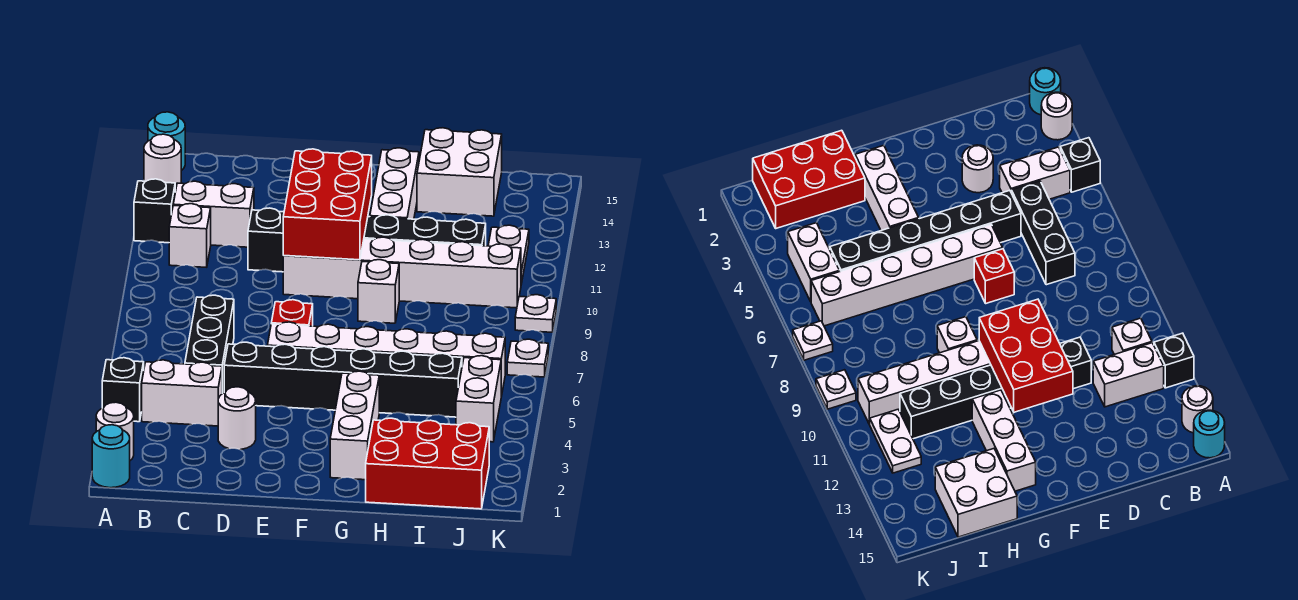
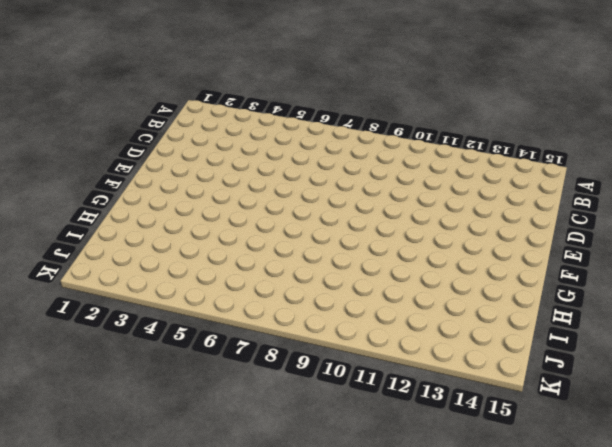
none -> cyan 1x1 round brick [92,425,130,488]
none -> white 1x1 round brick [96,402,134,460]
none -> black 1x1 brick [102,358,144,422]

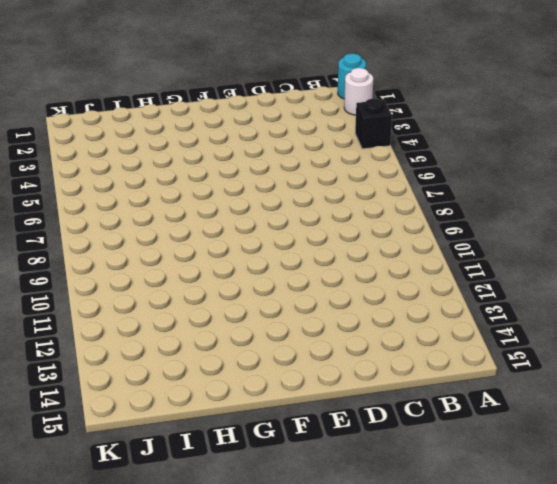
none -> black 1x1 brick [134,179,175,243]
none -> white 1x1 round brick [144,134,181,192]
none -> cyan 1x1 round brick [148,112,185,171]

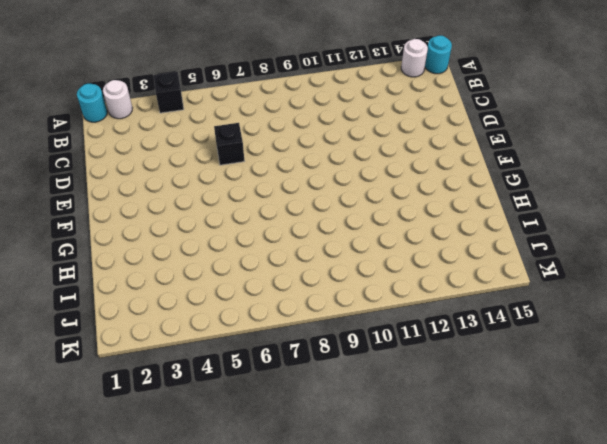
black 1x1 brick [214,123,244,165] -> black 1x1 brick moved to [134,179,175,243]
none -> white 1x2 brick [142,360,222,426]
none -> white 1x1 brick [169,204,211,267]
none -> white 1x2 brick [173,181,254,247]

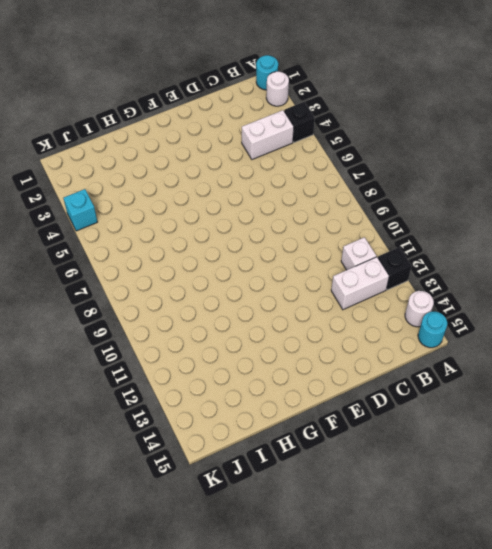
cyan 1x1 brick [64,189,97,231] -> none
none -> black 1x3 brick [185,295,234,394]
none -> white 1x1 round brick [218,387,256,450]
none -> black 1x6 brick [224,342,462,417]

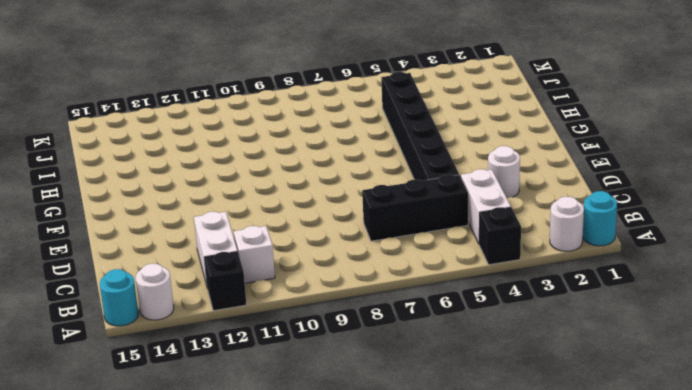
none -> black 1x6 brick [248,208,486,272]
none -> white 1x6 brick [267,322,505,397]
none -> red 1x1 brick [271,300,313,326]

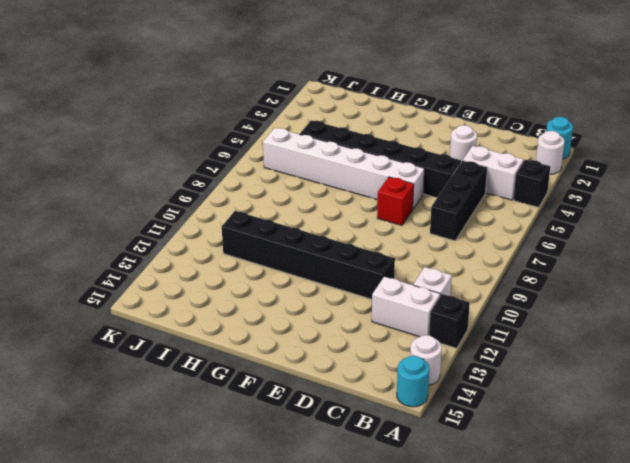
none -> white 1x6 brick [283,237,521,308]
none -> white 1x3 brick [330,371,379,480]
none -> white 1x1 brick [358,260,399,323]

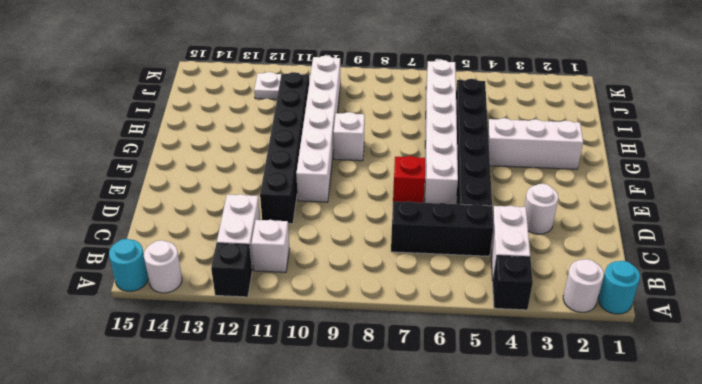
none -> white 1x3 brick [370,148,419,219]
none -> red 2x3 brick [366,418,489,509]
none -> white 2x2 brick [417,128,502,216]

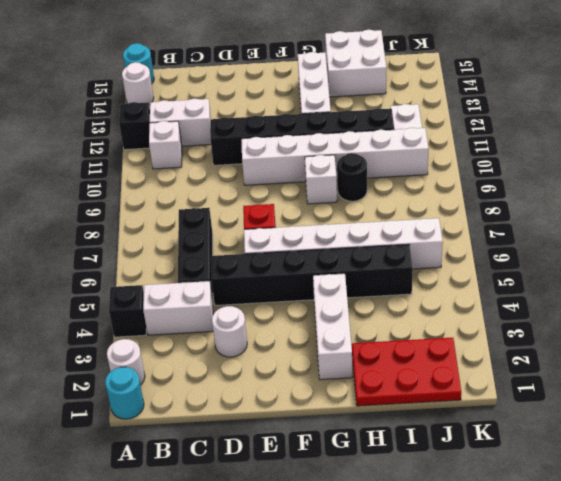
red 2x3 plate [352,338,461,406] -> red 2x3 brick [366,418,489,509]
black 1x1 round brick [337,153,367,201] -> none
none -> white 1x2 brick [456,356,501,442]
none -> white 1x1 plate [507,339,548,377]
none -> white 1x1 plate [515,295,556,332]

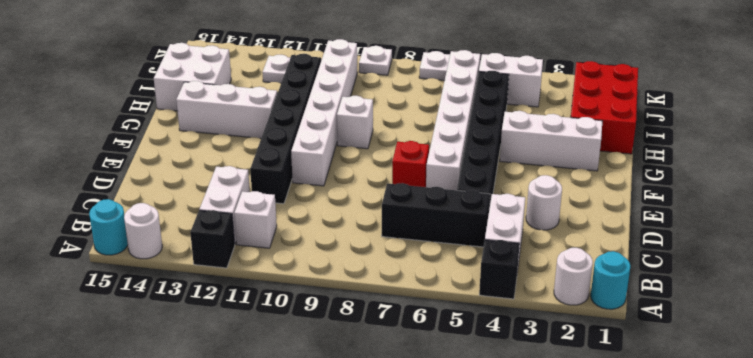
none -> red 2x3 brick [283,149,372,260]

